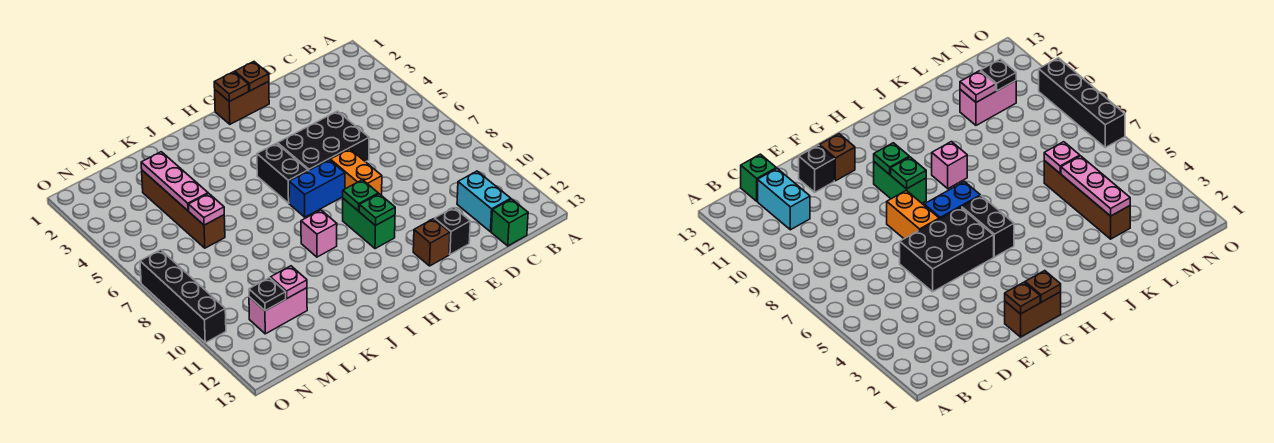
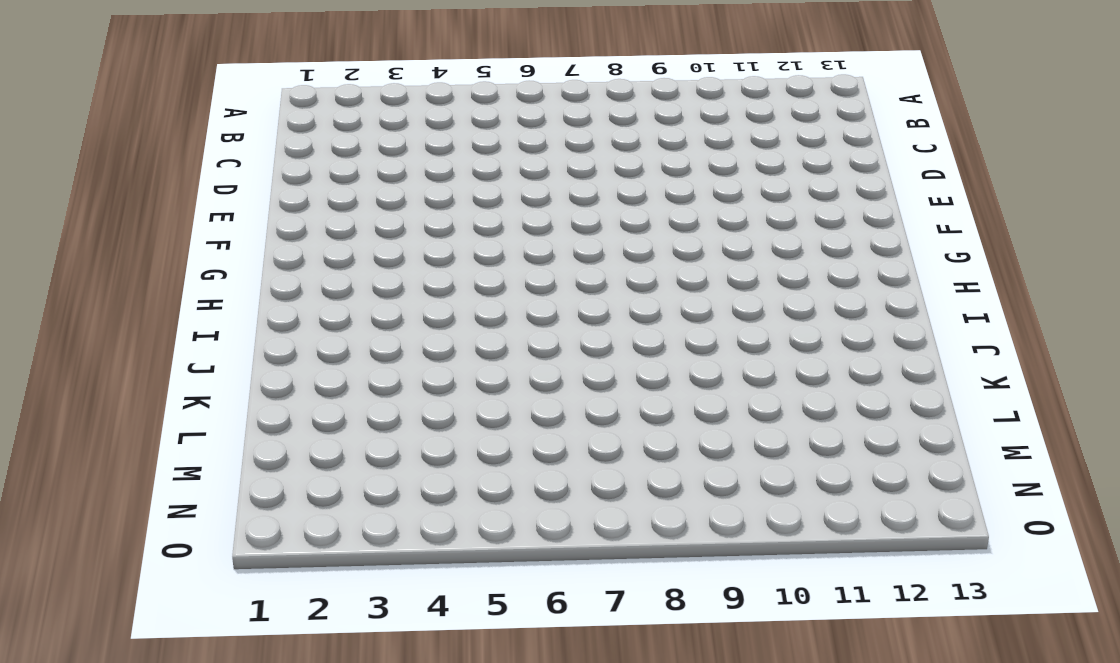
none -> cyan 1x2 brick [457,171,511,232]
none -> green 1x1 brick [491,199,528,246]
none -> black 2x3 brick [277,111,369,171]

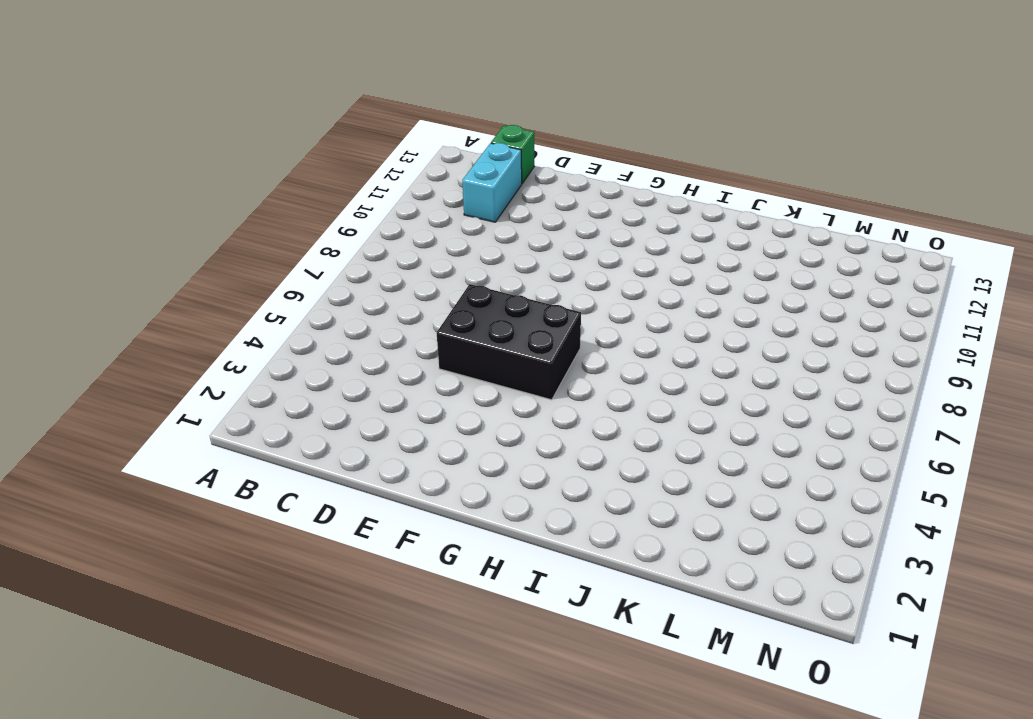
none -> black 1x1 brick [435,208,470,254]
none -> brown 1x2 brick [215,81,269,124]
none -> orange 1x2 brick [330,149,382,196]

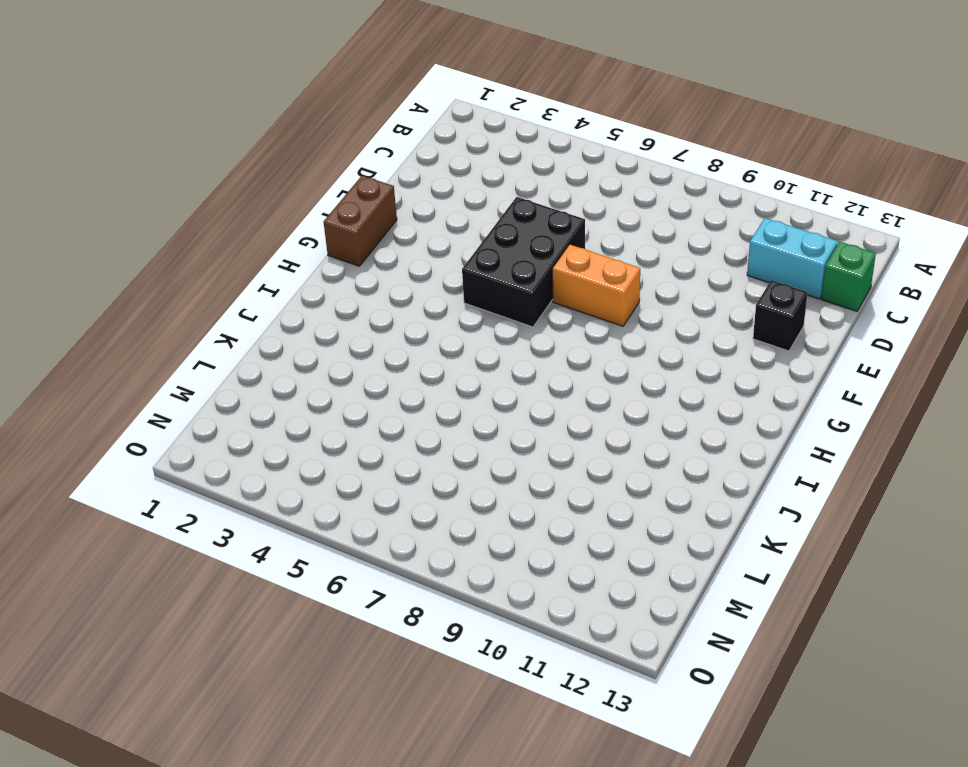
none -> brown 1x1 brick [413,219,450,266]
none -> blue 1x2 brick [289,160,345,217]
none -> green 1x2 brick [343,199,395,249]

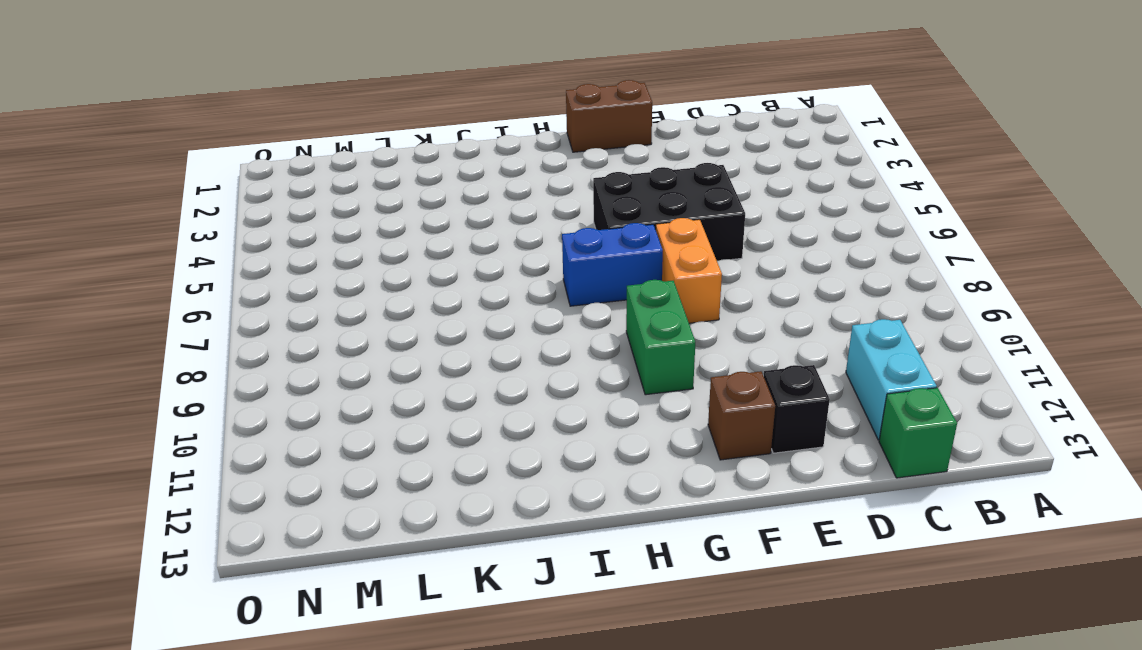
none -> black 1x2 brick [257,143,308,203]
none -> pink 1x1 brick [301,210,337,257]
none -> brown 1x4 brick [142,170,225,248]

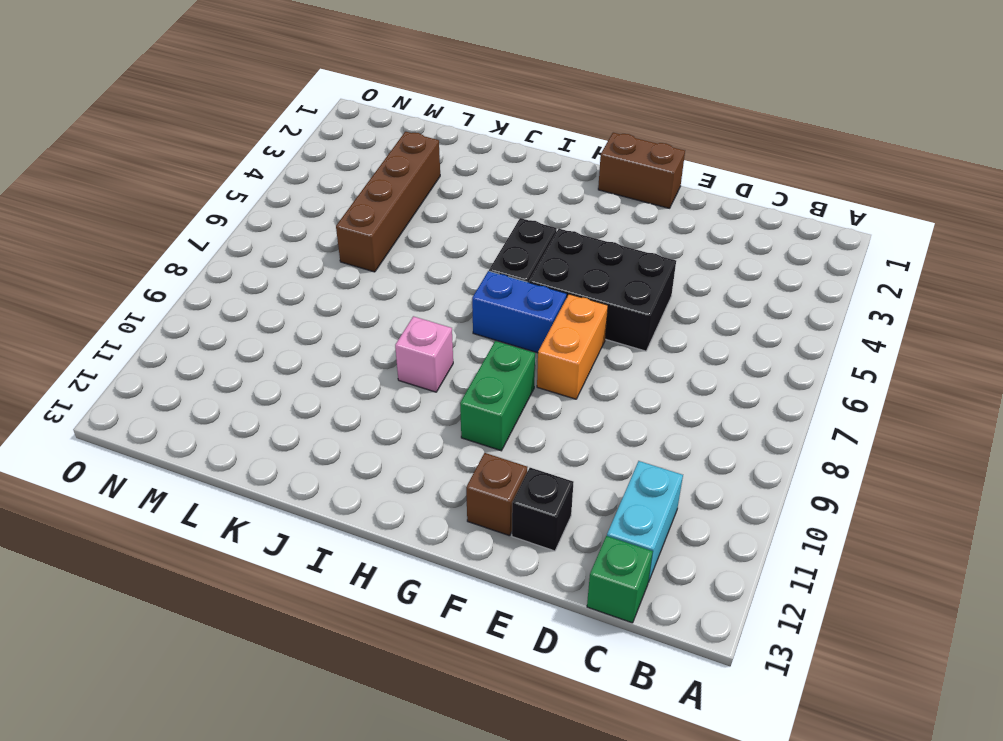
none -> pink 1x2 brick [249,288,307,334]
none -> black 1x4 brick [140,250,226,343]
none -> brown 1x1 plate [235,62,269,91]

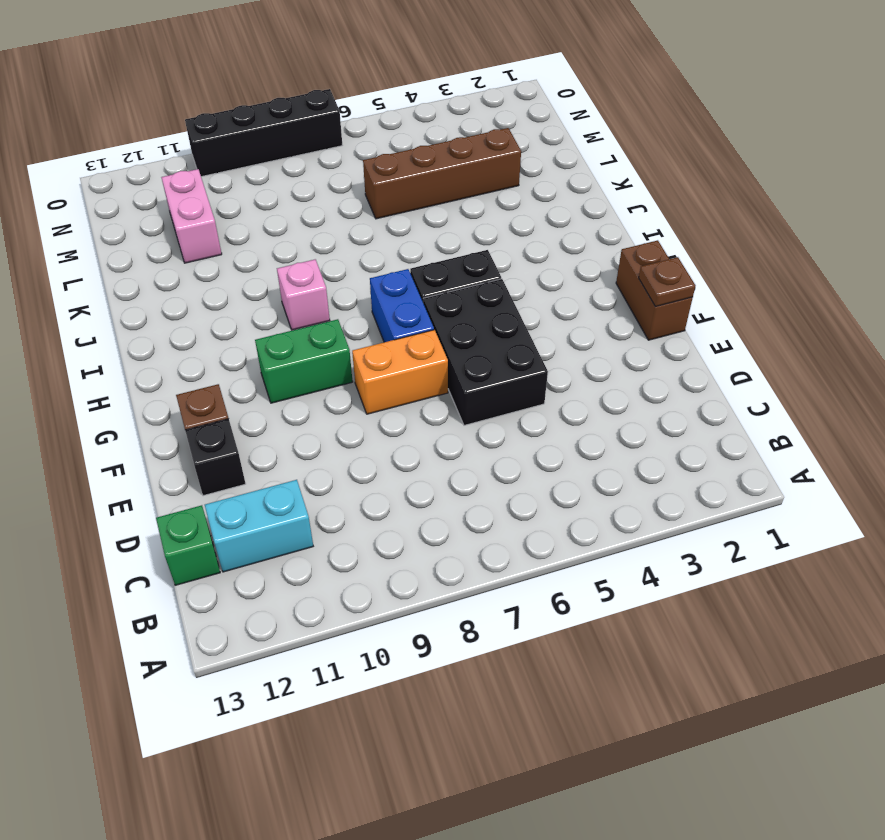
none -> brown 1x1 plate [214,72,249,101]
none -> green 1x1 plate [343,180,378,211]
none -> green 1x1 plate [359,194,395,226]

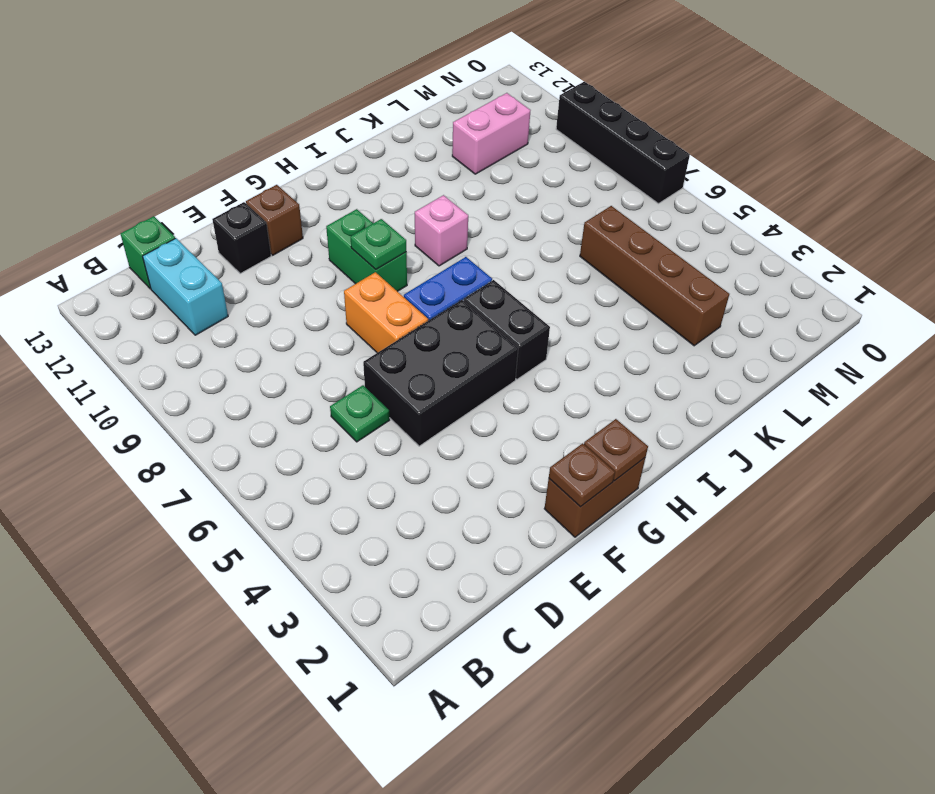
green 1x1 plate [330,385,390,442] -> green 1x1 plate moved to [359,194,395,226]
none -> pink 1x3 plate [141,152,208,211]
none -> pink 1x1 plate [189,194,224,225]
none -> pink 1x1 plate [271,266,307,298]

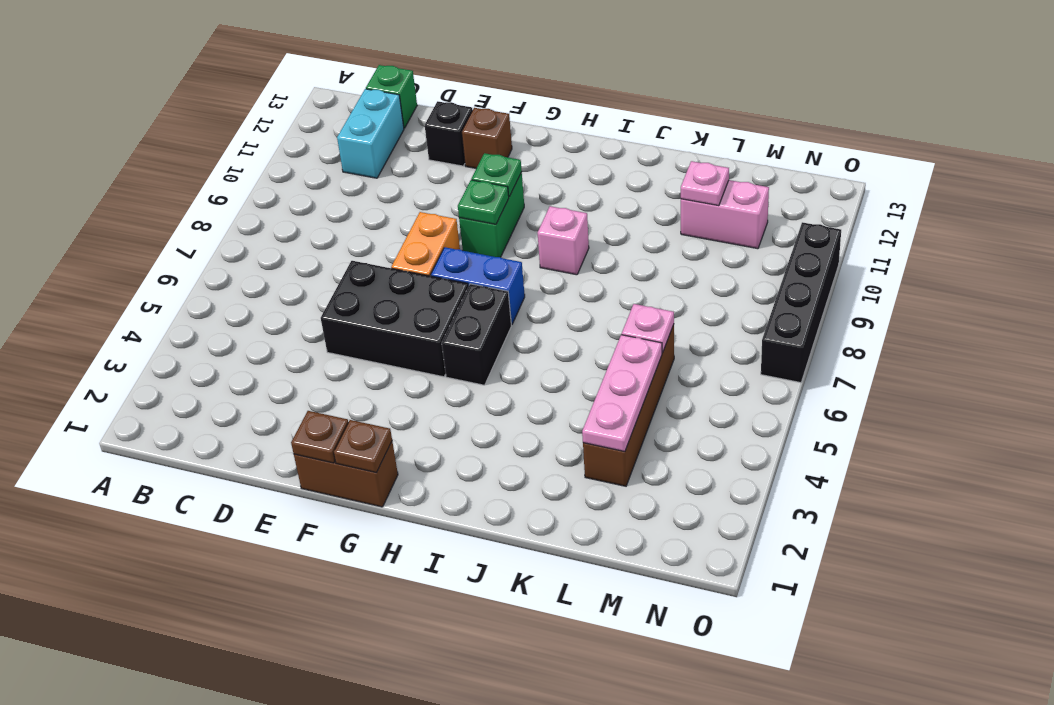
none -> black 1x1 plate [249,278,286,311]

